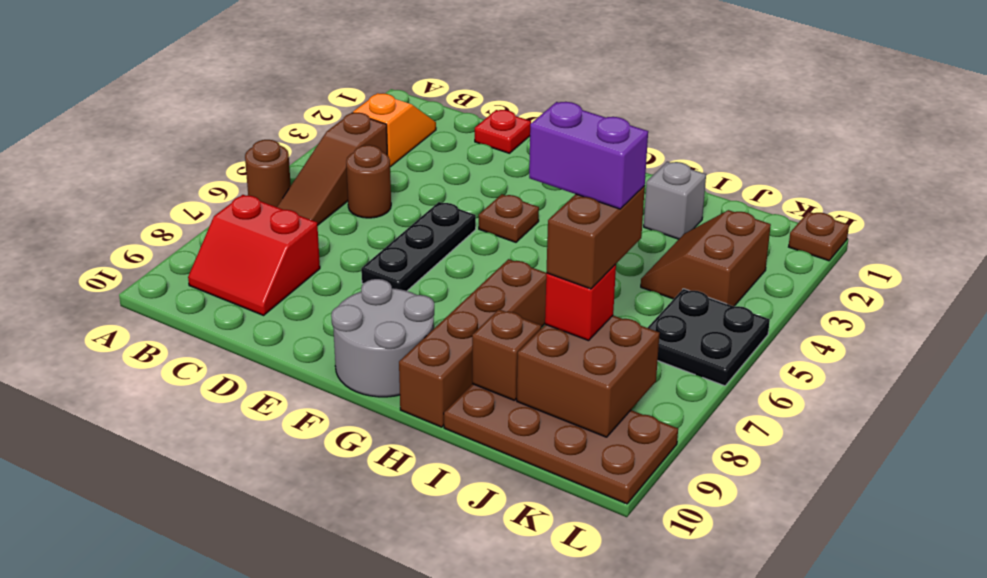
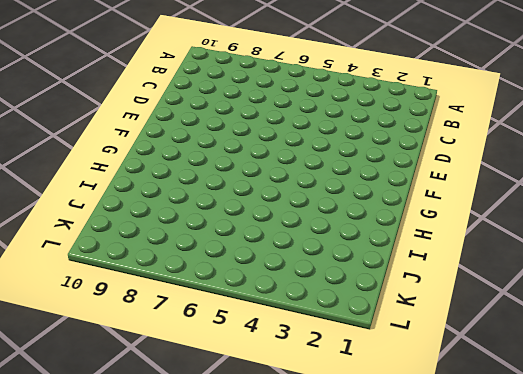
none -> brown 1x1 round brick [245,140,291,207]
none -> orange 1x2 slope [353,93,436,167]
none -> brown 1x3 slope [277,113,387,225]

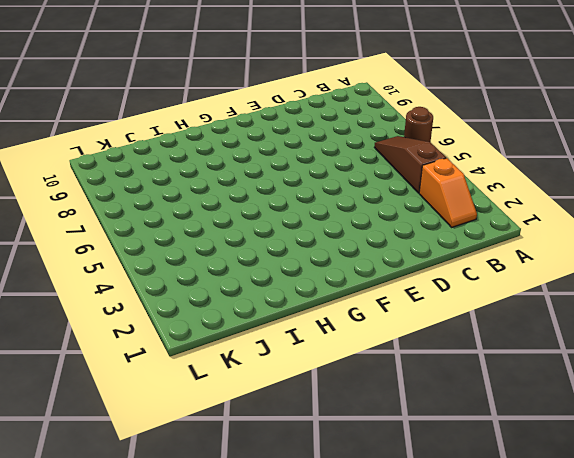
none -> red 2x2 slope [188,195,320,315]
none -> brown 1x1 round brick [346,145,391,218]
none -> red 1x1 plate [475,110,531,153]

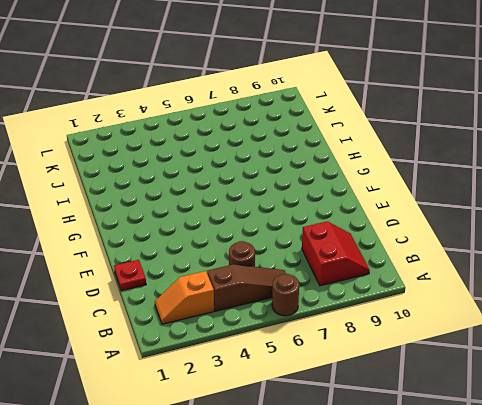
none -> black 1x3 plate [361,202,476,291]
none -> brown 1x1 plate [479,194,539,242]
none -> grey 2x2 round brick [331,279,434,397]

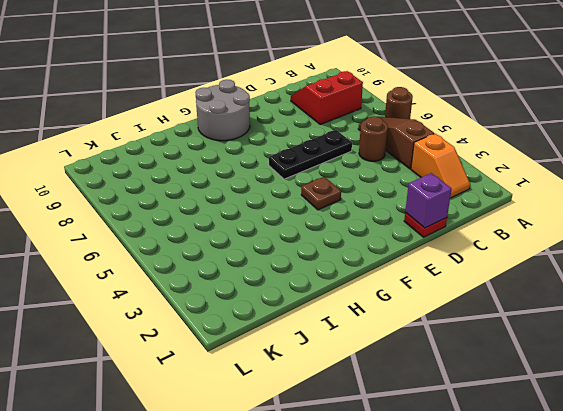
purple 1x1 brick [405,173,452,228] -> none
black 1x3 plate [269,130,352,179] -> black 1x3 plate turned to [361,202,476,291]
none -> brown 1x4 brick [399,259,547,427]
none -> grey 1x1 brick [644,162,706,239]
none -> brown 2x4 plate [444,384,678,504]

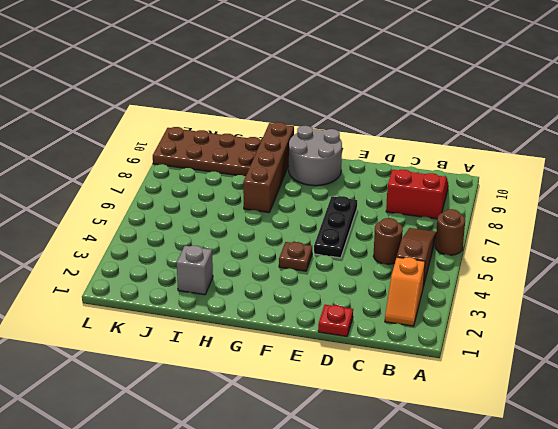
none -> brown 2x2 slope [641,210,771,306]
none -> black 2x2 plate [648,289,770,386]
none -> brown 1x1 plate [789,212,849,261]

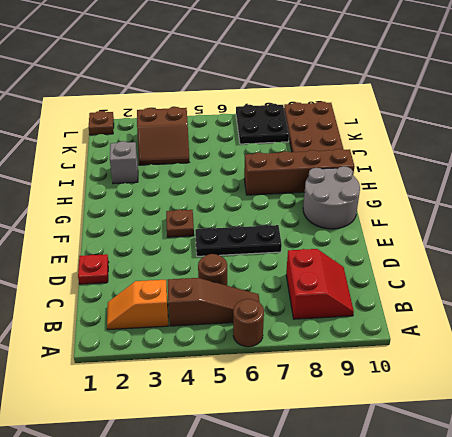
black 2x2 plate [236,104,289,144] -> black 2x2 plate moved to [648,289,770,386]
none -> brown 1x1 brick [472,309,541,401]
none -> brown 2x2 brick [517,316,660,437]
none -> red 1x1 brick [545,264,616,341]

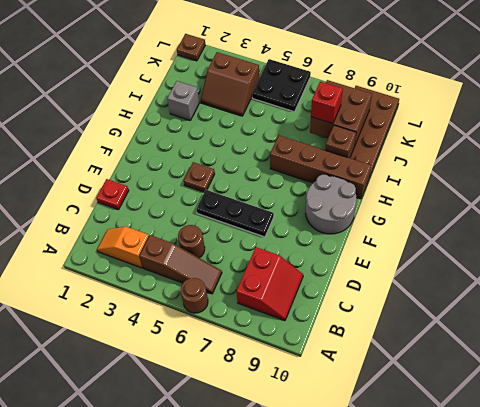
none -> brown 1x2 brick [546,186,645,289]
none -> purple 1x2 brick [529,102,648,209]

